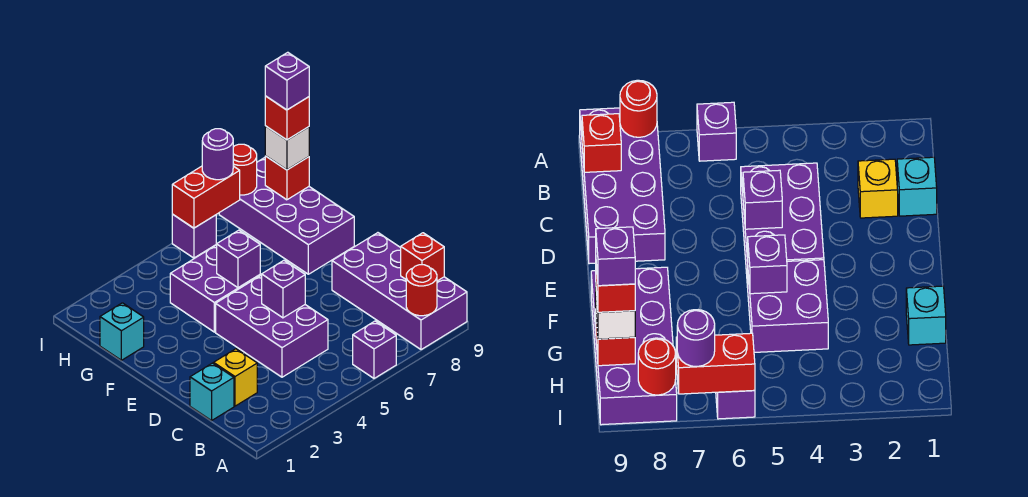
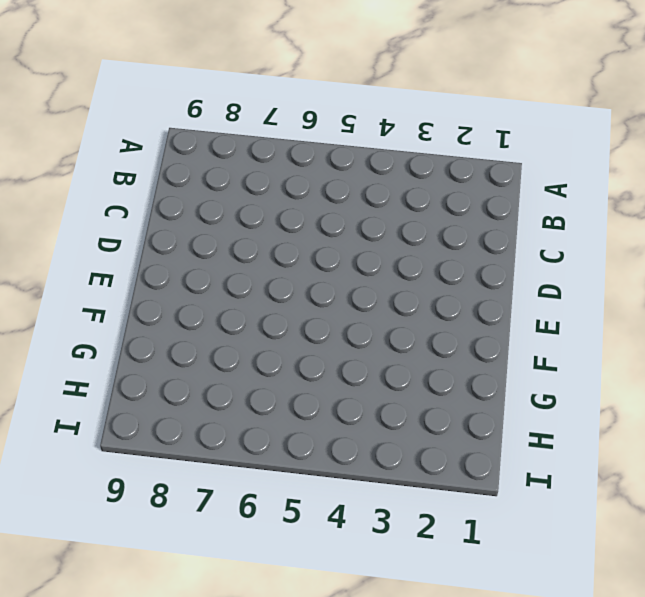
none -> purple 1x1 brick [353,321,396,378]
none -> purple 2x4 brick [332,233,467,350]
none -> cyan 1x1 brick [190,363,234,421]

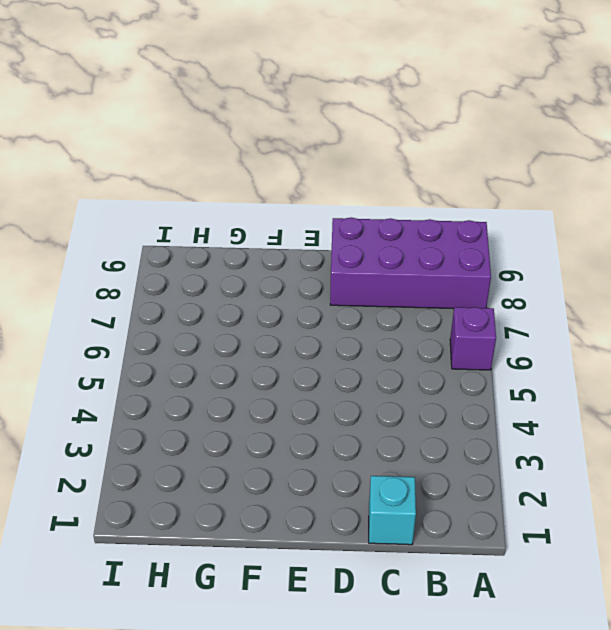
none -> yellow 1x1 brick [214,349,257,406]
none -> purple 2x3 brick [216,275,328,377]
none -> purple 2x2 brick [170,245,260,332]

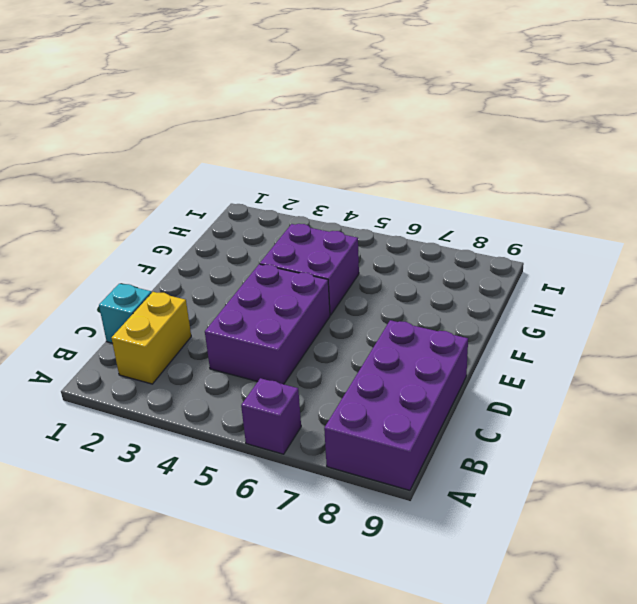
yellow 1x2 brick [112,292,191,384] -> yellow 1x1 brick [214,349,257,406]
none -> purple 2x4 brick [219,158,354,274]
none -> cyan 1x1 brick [100,303,144,360]
none -> purple 1x1 brick [172,214,216,258]

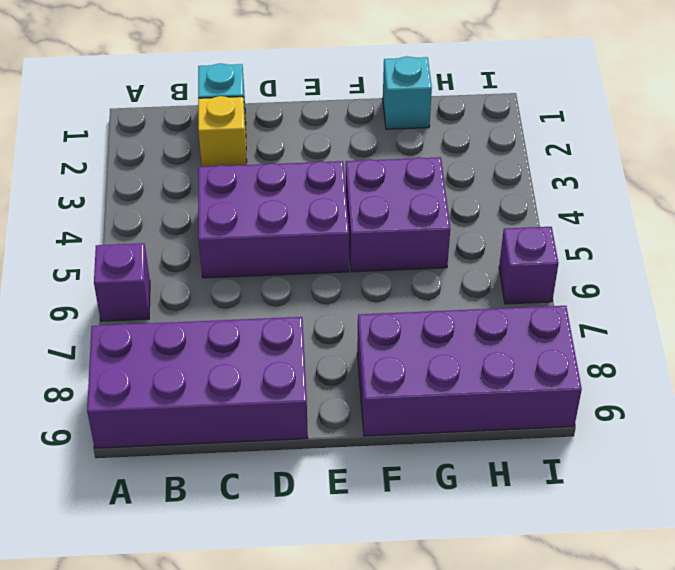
none -> red 1x1 round brick [406,265,437,316]
none -> red 1x1 brick [401,233,444,281]
none -> purple 1x1 brick [262,260,305,318]

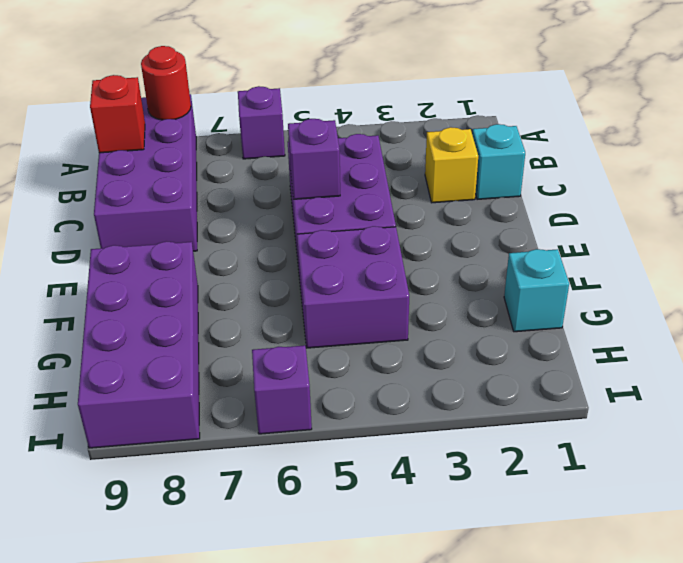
none -> purple 1x1 brick [217,230,260,288]
none -> red 1x1 brick [265,156,309,200]
none -> red 1x2 brick [172,166,240,228]

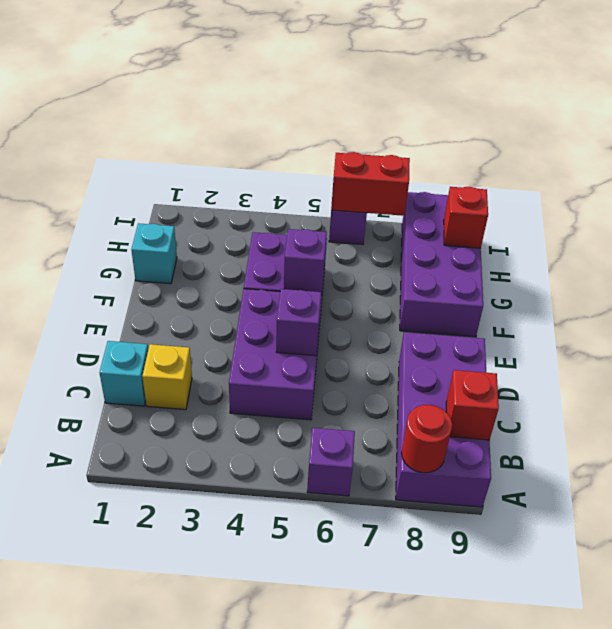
none -> red 1x1 round brick [233,144,257,195]
none -> white 1x1 brick [265,126,309,170]
none -> purple 1x1 round brick [202,129,233,180]

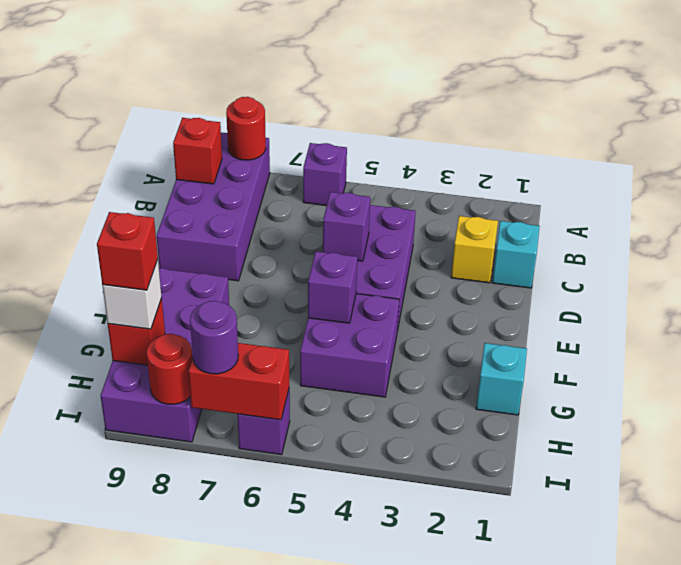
none -> purple 1x1 brick [265,52,309,110]

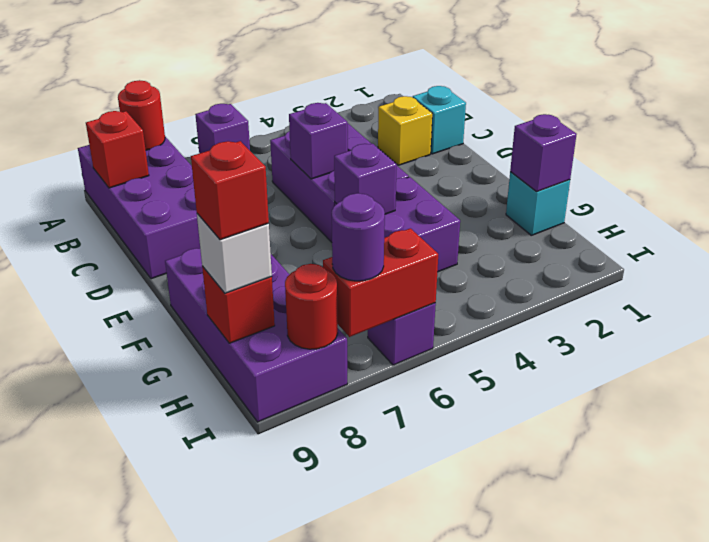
purple 1x1 brick [510,114,577,191] -> purple 1x1 brick moved to [265,52,309,110]

